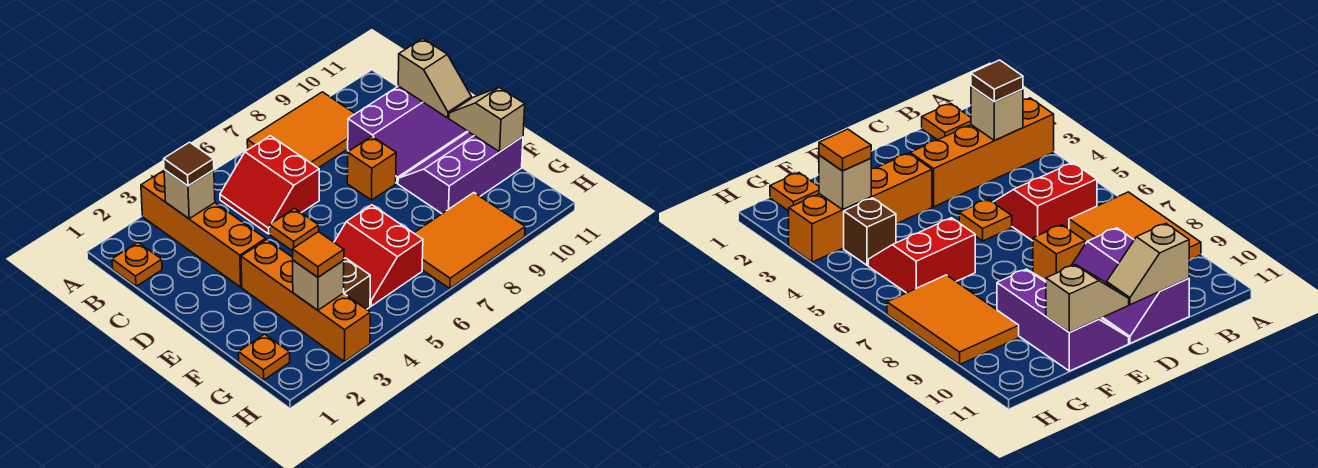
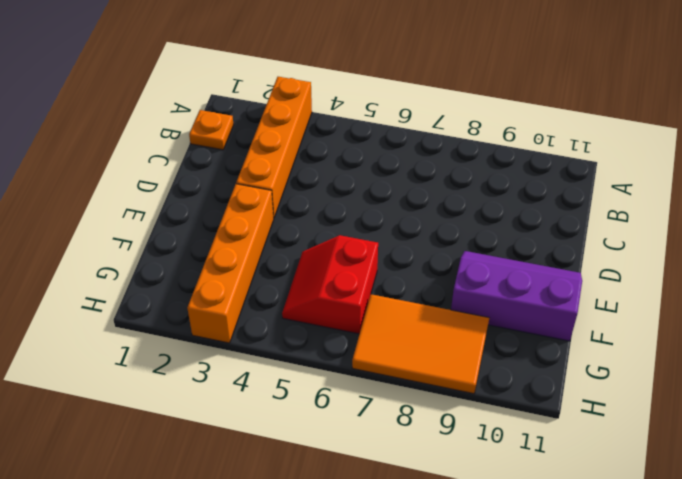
none -> orange 2x3 tile [247,92,355,168]
none -> red 2x2 slope [220,136,319,234]
none -> purple 2x3 slope [348,86,468,183]

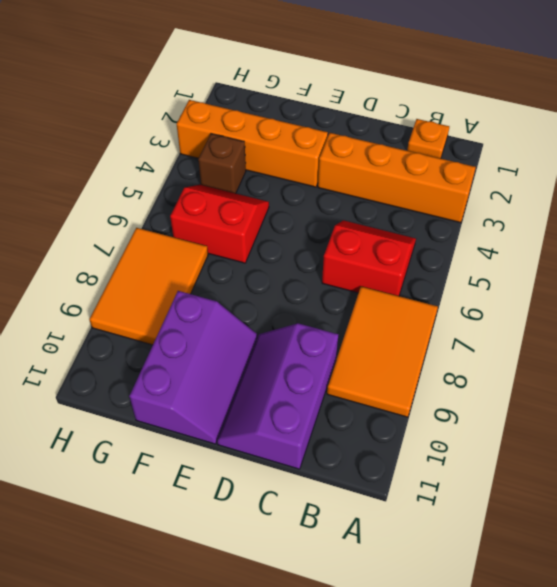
none -> orange 1x1 plate [270,208,319,250]
none -> orange 1x1 brick [347,137,396,200]
none -> orange 1x1 plate [239,334,290,380]

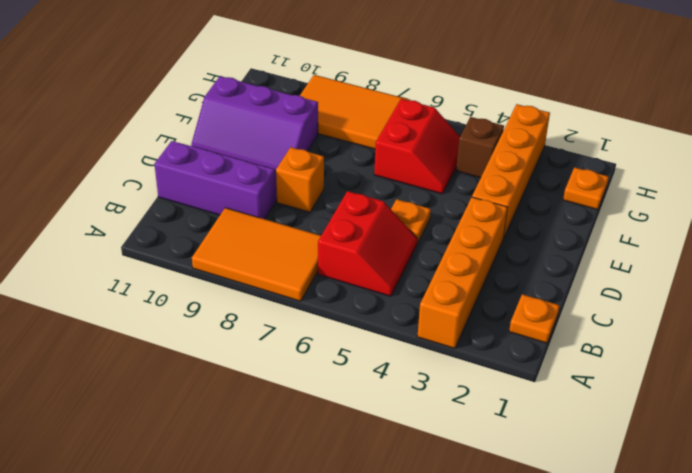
none -> tan 1x1 brick [164,170,215,219]
none -> tan 1x2 slope [398,39,472,118]
none -> tan 1x2 slope [449,88,525,152]

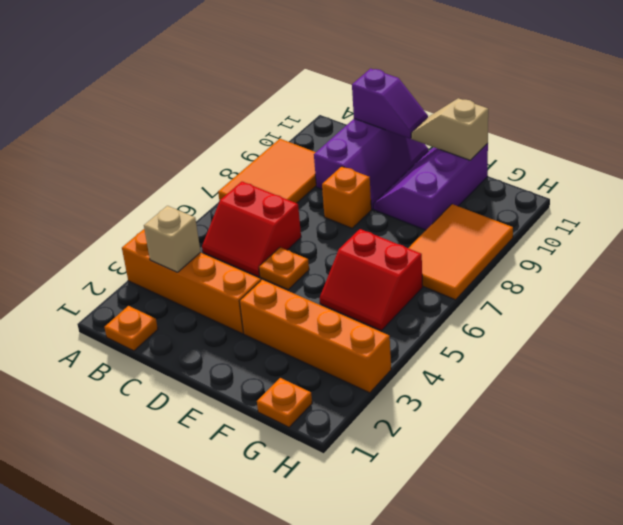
purple 1x2 slope [352,68,428,139] -> tan 1x2 slope [398,39,472,118]
none -> brown 1x1 brick [343,258,370,309]
none -> tan 1x1 brick [293,260,344,310]
none -> brown 1x1 tile [164,142,214,186]

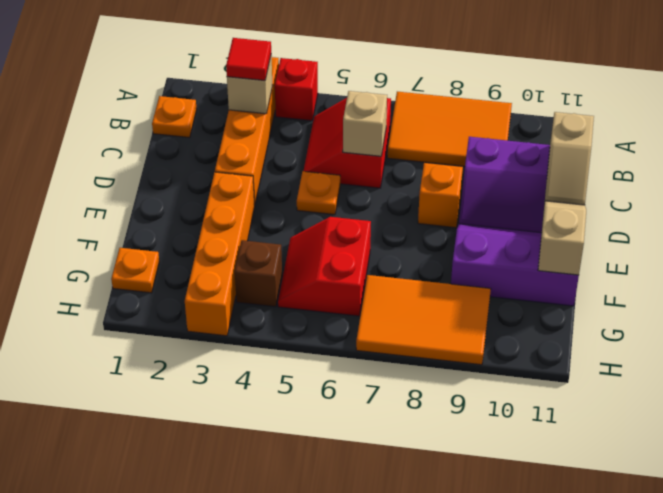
red 1x1 brick [275,58,318,121] -> none
red 1x1 tile [226,38,271,81] -> brown 1x1 tile [164,142,214,186]
tan 1x1 brick [343,91,387,156] -> tan 1x1 brick moved to [293,260,344,310]
none -> orange 1x1 tile [292,232,344,277]

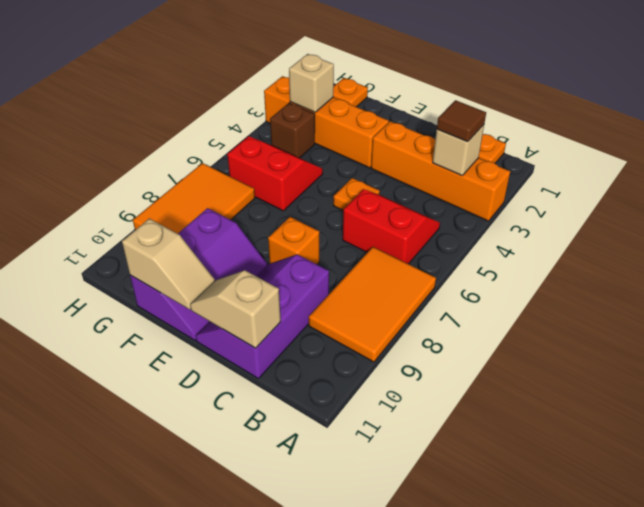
none -> orange 1x1 tile [292,232,344,277]

